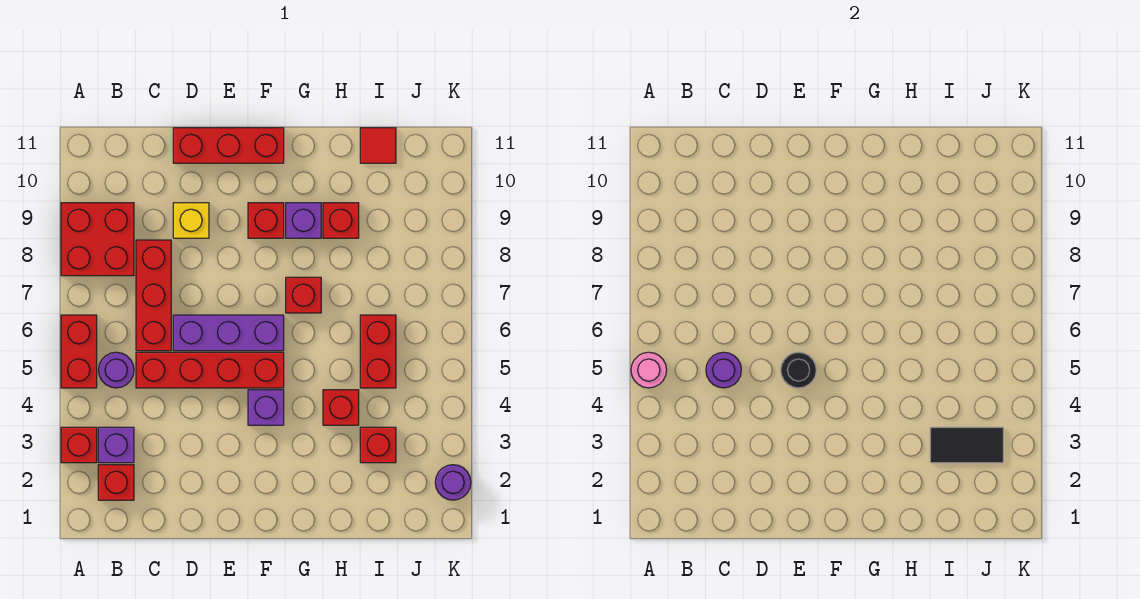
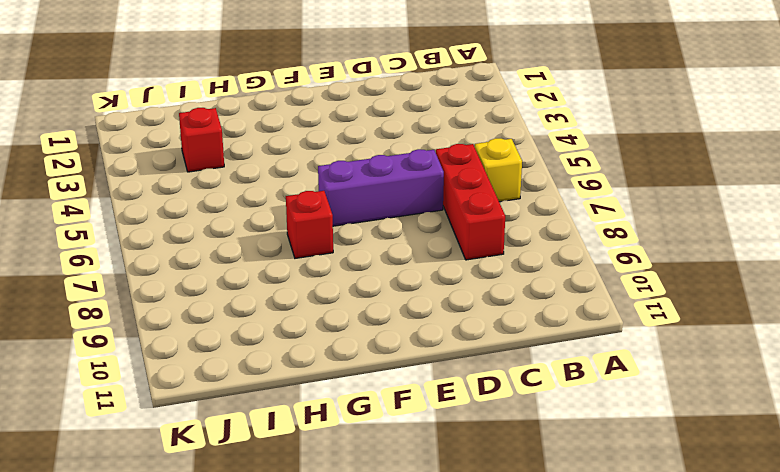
yellow 1x1 brick [475,138,522,202] -> yellow 1x1 brick moved to [173,203,209,238]
none -> red 1x1 brick [61,427,97,463]
none -> red 1x2 brick [61,315,97,388]
none -> red 2x2 brick [61,203,134,276]

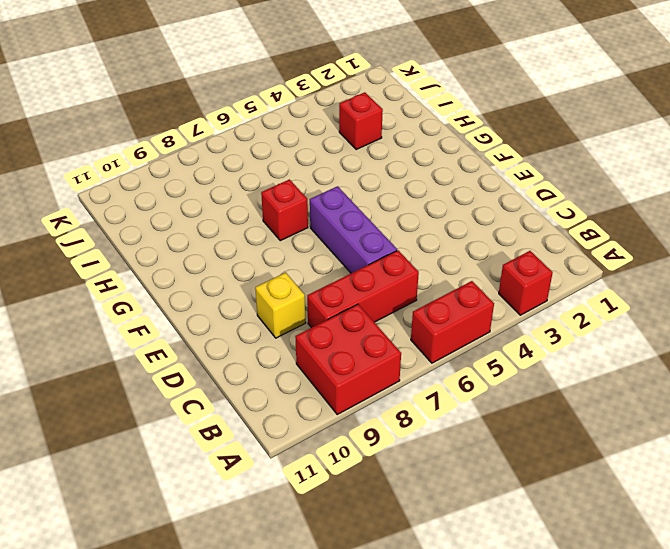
none -> red 1x1 brick [98,465,134,500]
none -> purple 1x1 brick [98,427,134,463]
none -> purple 1x1 round brick [98,352,134,388]

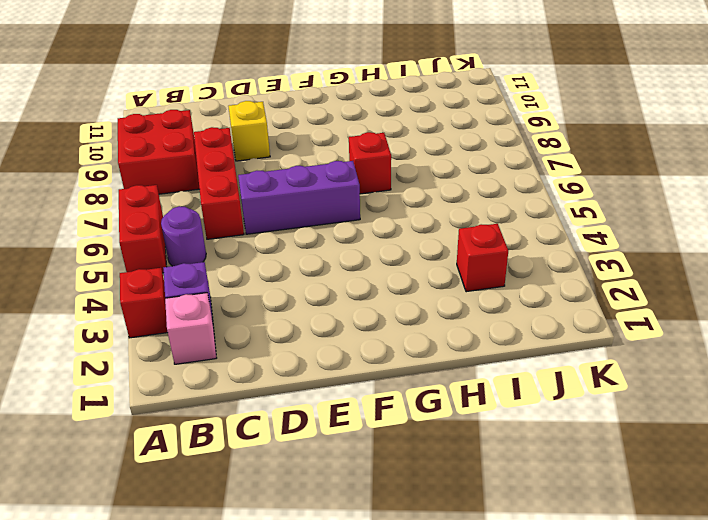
pink 1x1 brick [165,293,216,364] -> red 1x1 brick [98,465,134,500]
none -> red 1x4 brick [136,352,284,388]
none -> red 1x3 brick [173,128,284,163]
none -> purple 1x1 brick [248,390,284,425]

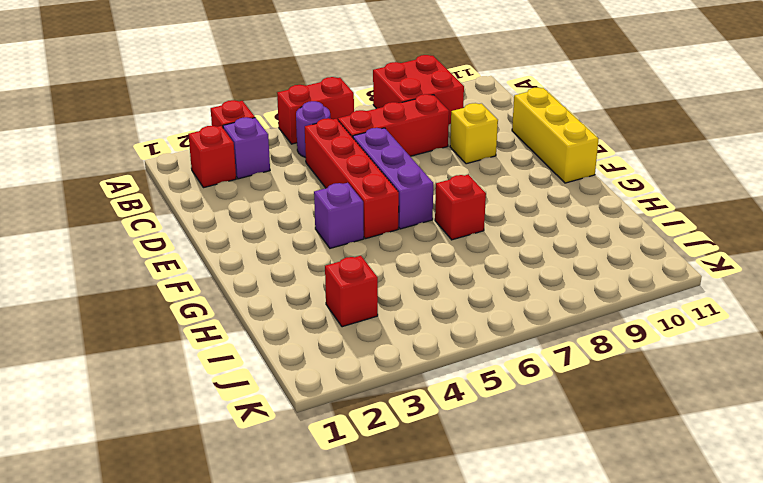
yellow 1x3 brick [512,87,598,183] -> red 1x3 brick [173,128,284,163]
none -> red 1x1 brick [248,203,284,238]
none -> purple 1x1 brick [286,203,321,238]
none -> red 1x1 brick [323,390,359,425]

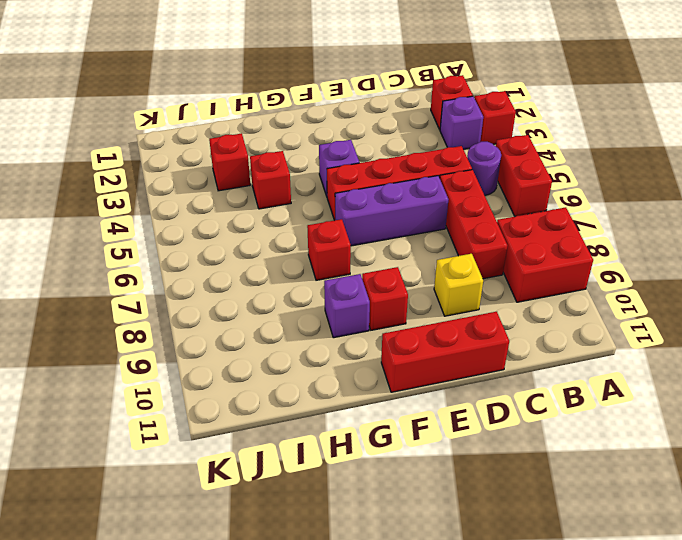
none -> red 1x1 brick [323,203,359,238]
none -> red 1x2 brick [360,315,396,388]
none -> red 1x1 tile [360,128,396,163]

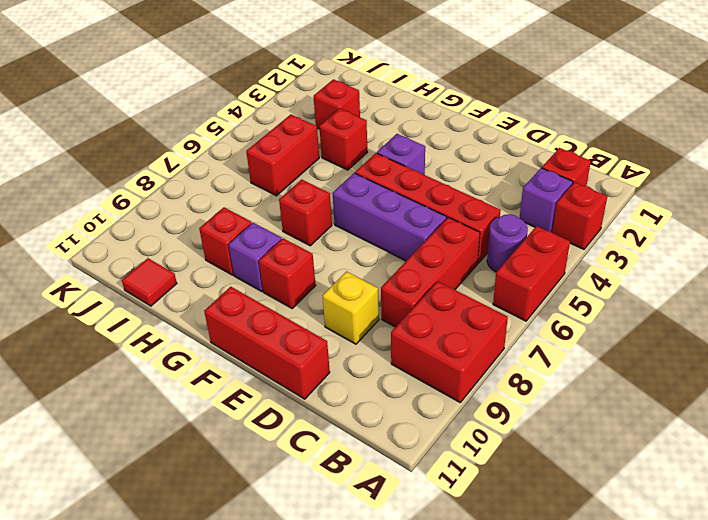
none -> purple 1x1 round brick [435,465,471,500]
none -> pink 1x1 round brick [631,352,667,388]
none -> purple 1x1 round brick [706,352,741,388]

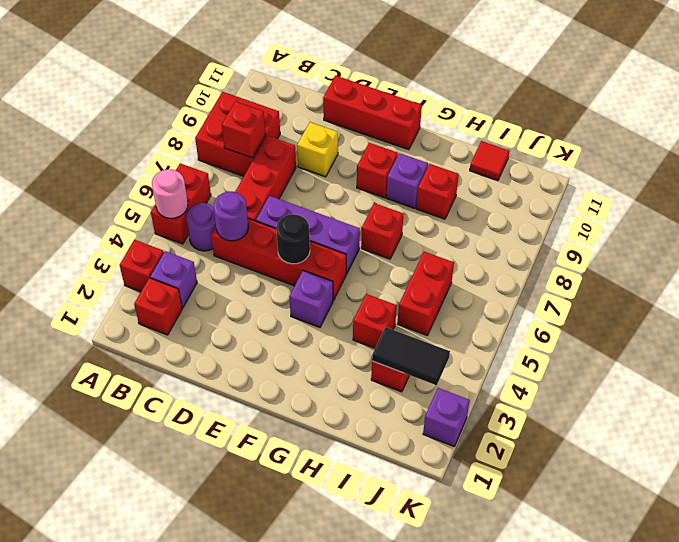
red 1x1 brick [222,102,266,158] -> none
purple 1x1 brick [423,388,470,446] -> purple 1x1 round brick [435,465,471,500]

